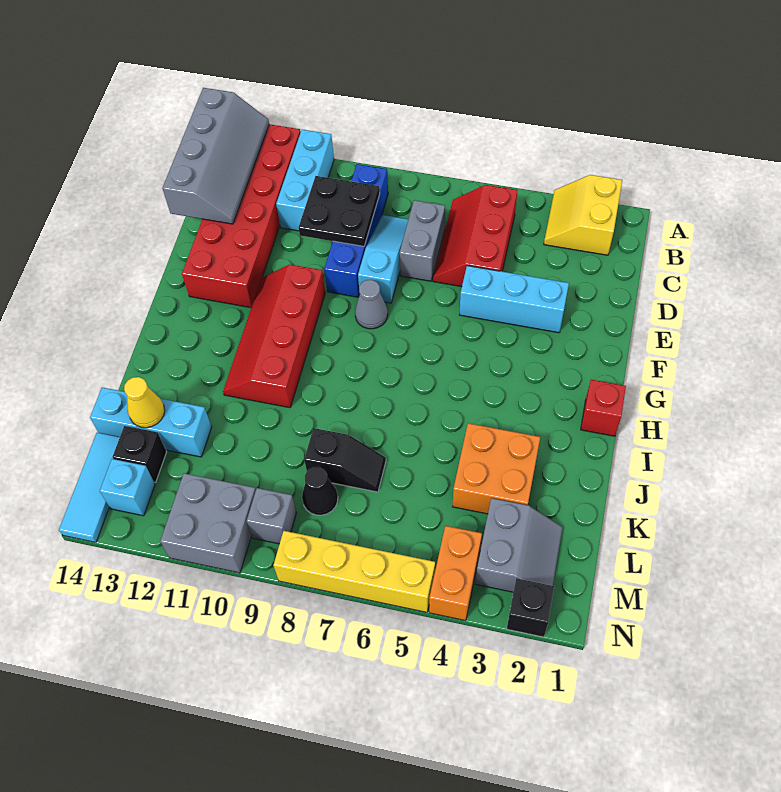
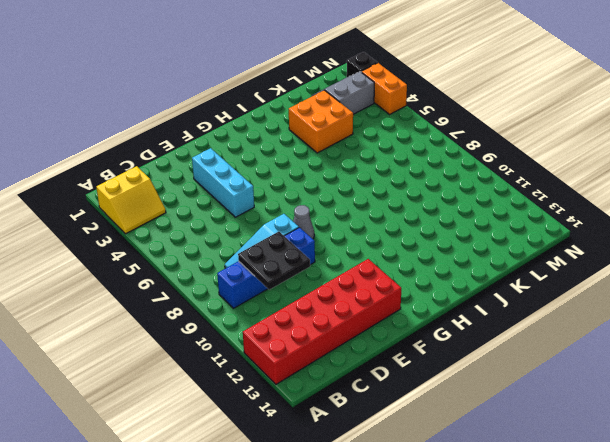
orange 1x2 brick [361,63,407,114] -> orange 1x2 brick turned to [429,526,482,621]
none -> cyan 1x3 brick [276,130,334,231]
none -> red 2x3 slope [433,185,517,287]
none -> grey 1x2 brick [399,200,445,281]

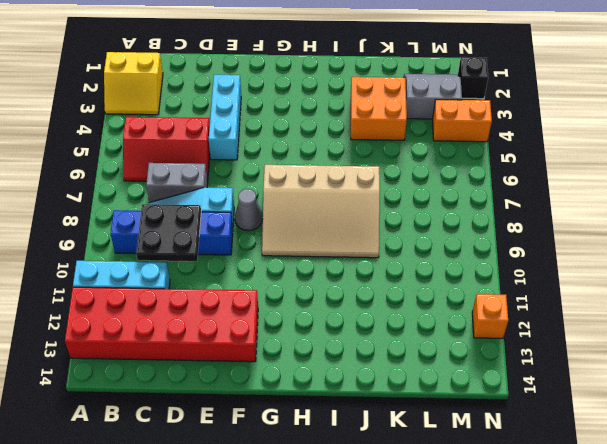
tan 3x4 slope [262,165,380,258] -> none
orange 1x1 brick [472,294,508,338] -> none
none -> red 2x4 slope [223,265,325,408]
none -> red 1x1 brick [581,380,626,436]
none -> black 1x2 slope [304,428,386,492]

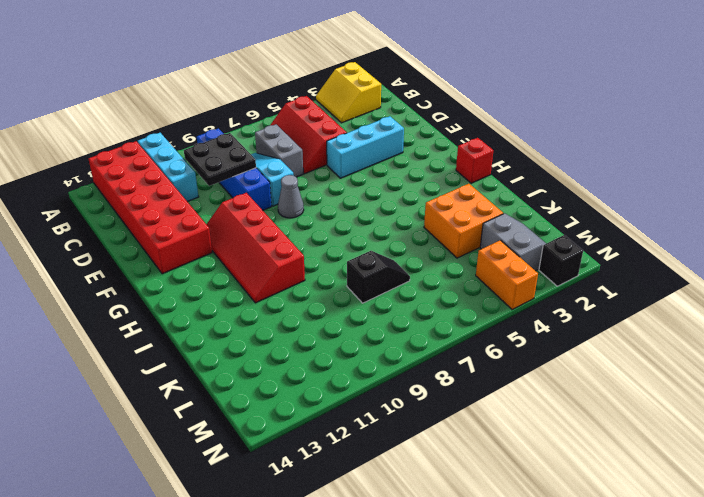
none -> cyan 1x3 brick [90,387,212,457]
none -> black 1x1 cone [302,467,338,515]
none -> black 1x1 brick [113,426,166,482]

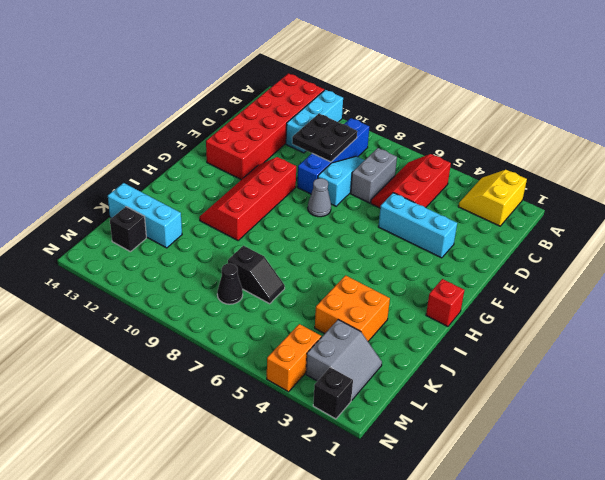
none -> cyan 1x3 tile [59,433,120,542]
none -> grey 1x1 brick [247,488,296,544]
none -> grey 2x2 brick [160,473,256,573]

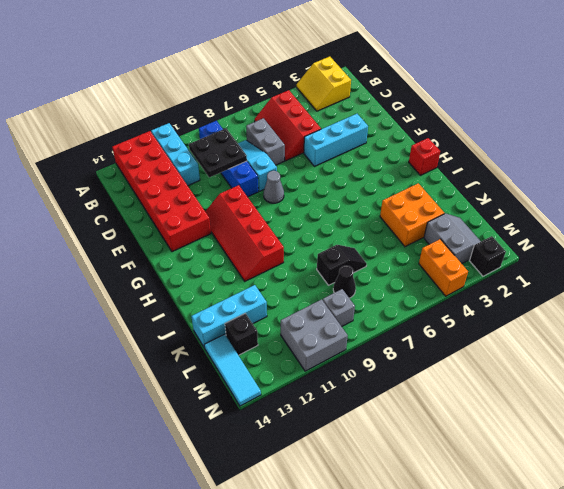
none -> cyan 1x1 brick [100,459,155,516]
none -> yellow 1x4 brick [273,531,435,612]
none -> grey 2x4 slope [162,88,269,224]

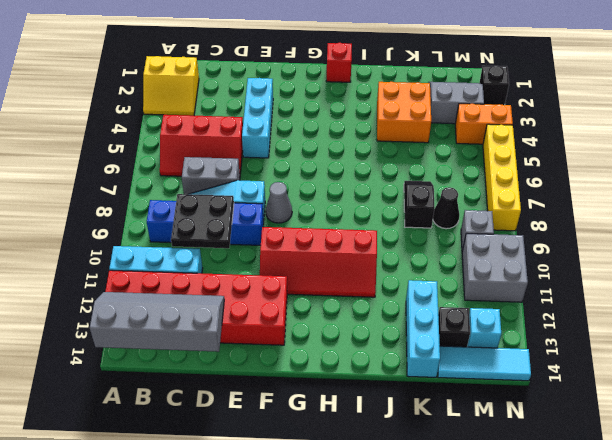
none -> yellow 1x1 cone [124,377,165,428]

